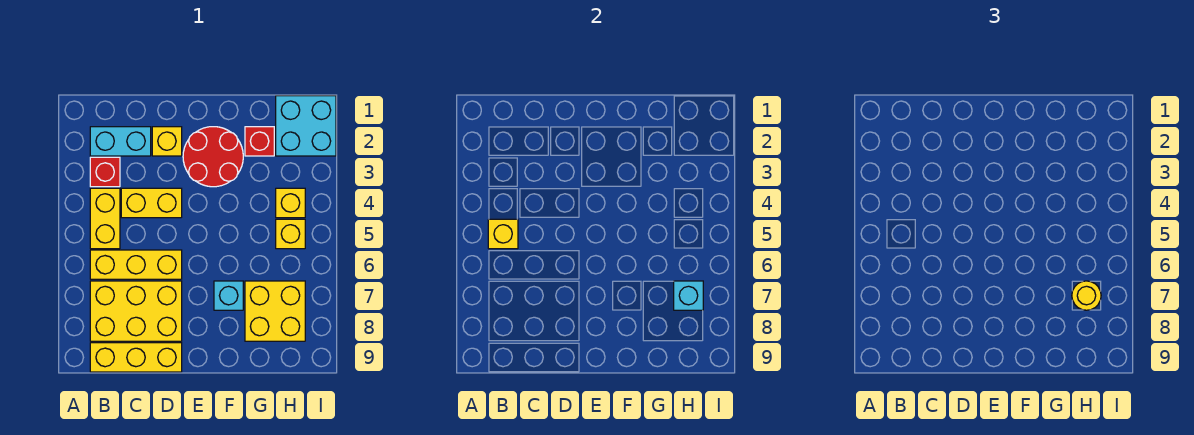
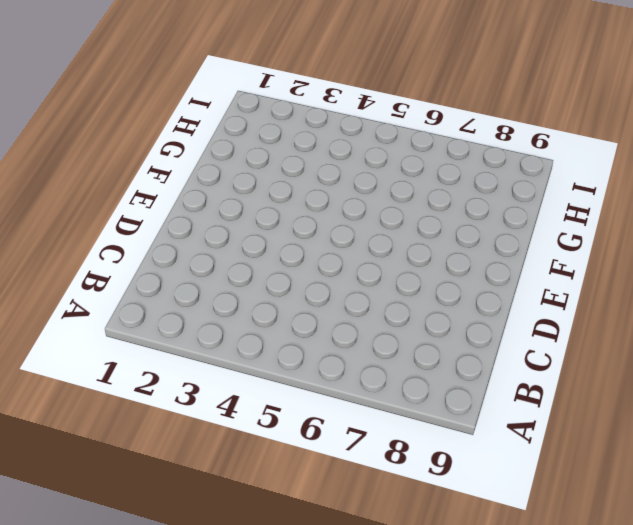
none -> cyan 1x2 brick [90,127,151,156]
none -> red 1x1 brick [90,157,120,187]
none -> yellow 1x2 brick [90,188,120,249]

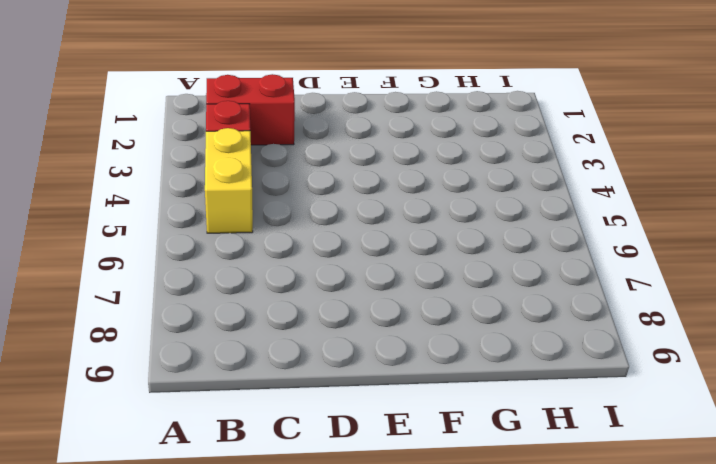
red 1x2 brick [206,74,295,145] -> cyan 1x2 brick [90,127,151,156]
none -> yellow 1x3 brick [90,250,182,279]
none -> yellow 2x3 brick [90,281,182,341]
none -> yellow 1x3 brick [90,343,182,372]

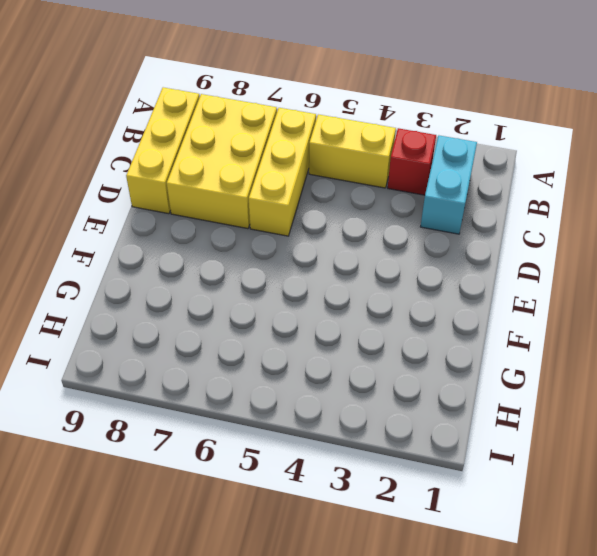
none -> yellow 1x2 brick [121,188,182,218]
none -> yellow 1x1 brick [152,127,182,156]
none -> red 2x2 round brick [183,127,243,187]

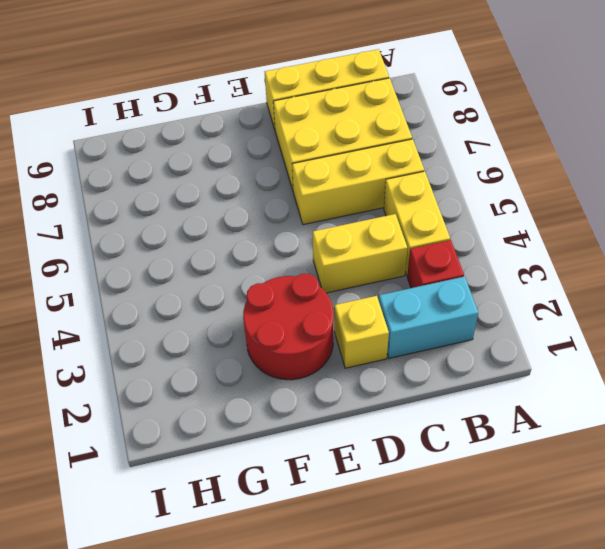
none -> cyan 1x1 brick [214,281,243,310]
none -> red 1x1 brick [245,127,274,156]
none -> yellow 2x2 brick [245,281,305,341]

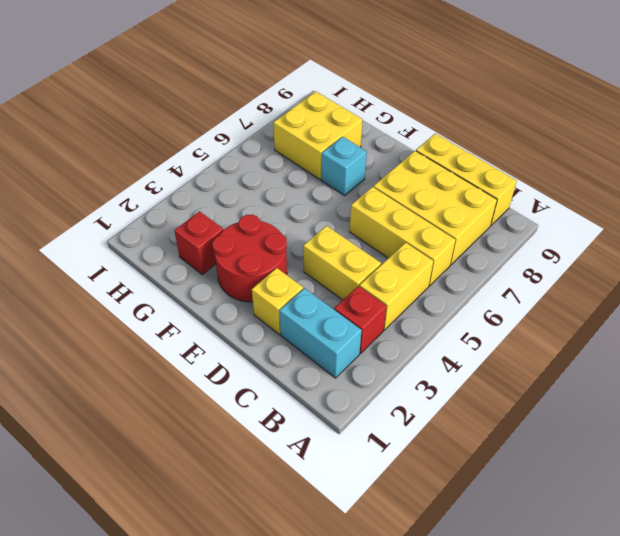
none -> cyan 2x2 brick [276,96,336,156]
none -> yellow 1x1 brick [276,188,305,218]
none -> yellow 1x1 brick [276,219,305,249]

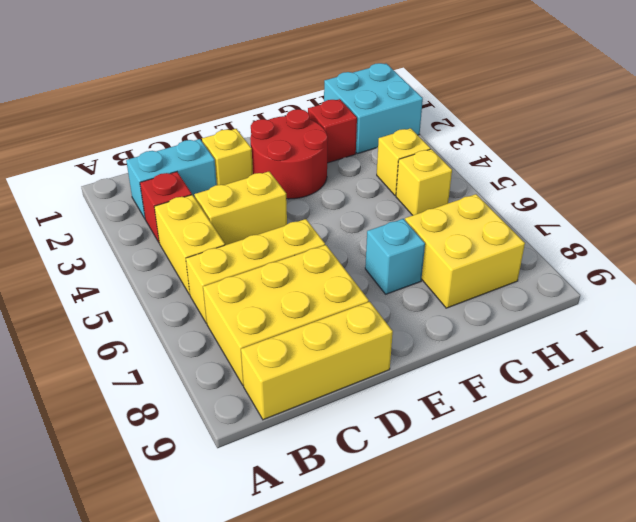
none -> yellow 1x1 brick [488,219,518,249]
none -> cyan 1x1 brick [674,281,703,310]
none -> yellow 1x1 round brick [1072,281,1101,310]

